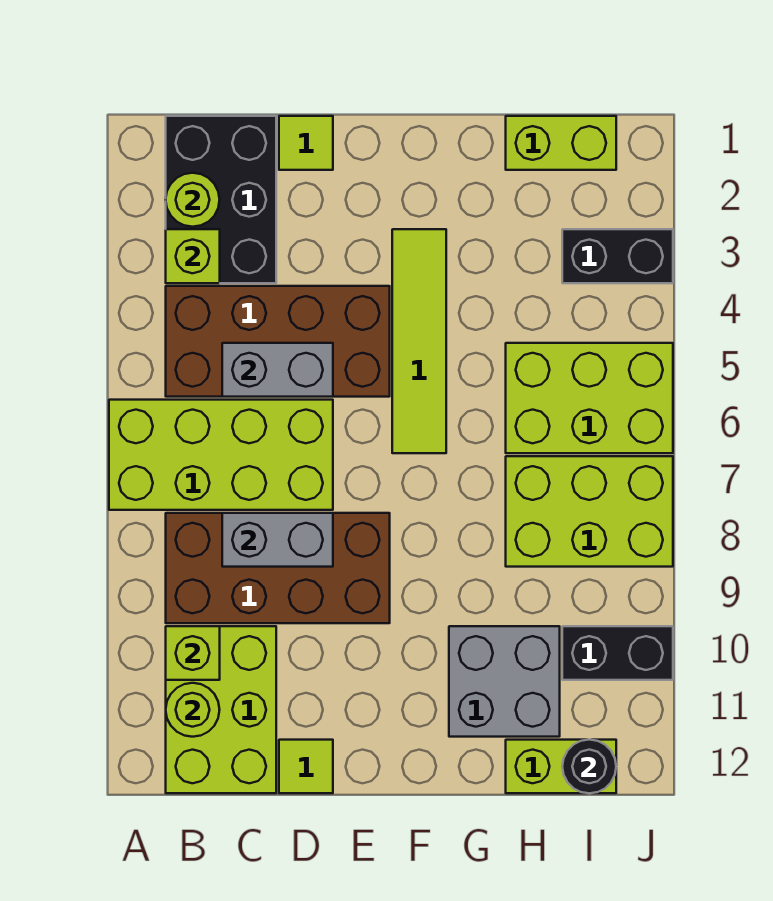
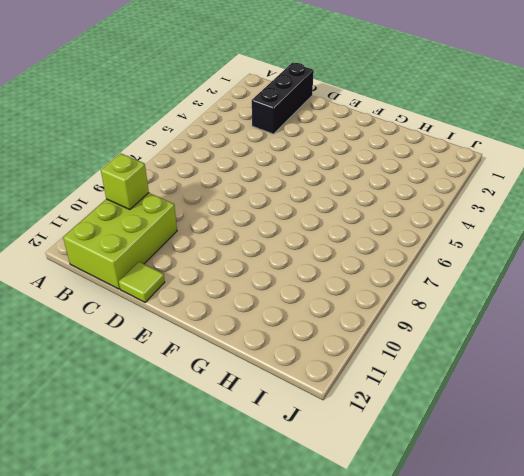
black 1x3 brick [252,63,314,134] -> black 2x3 brick [166,116,276,283]
none -> lime 2x4 brick [109,400,333,510]
none -> brown 2x4 brick [166,286,390,397]
none -> brown 2x4 brick [166,513,390,623]

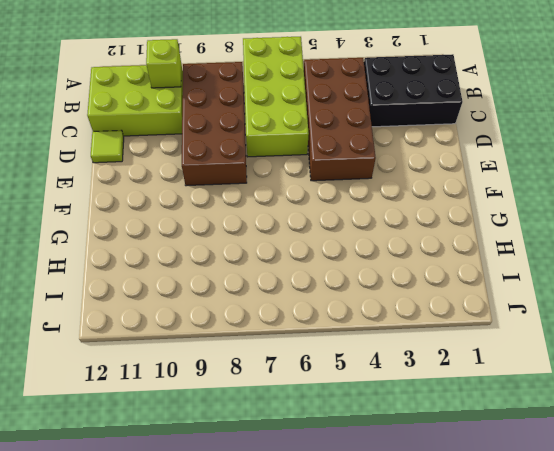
none -> lime 1x1 tile [279,116,333,170]
none -> lime 1x4 tile [392,229,446,453]
none -> grey 2x2 brick [449,626,560,737]

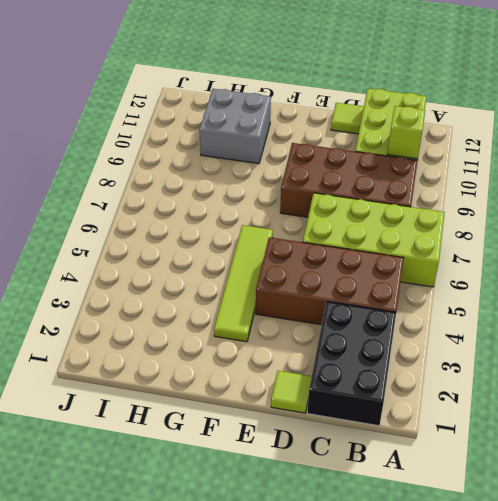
none -> lime 1x2 brick [506,116,616,170]
none -> lime 2x3 brick [506,343,673,453]
none -> lime 2x3 brick [506,456,673,567]

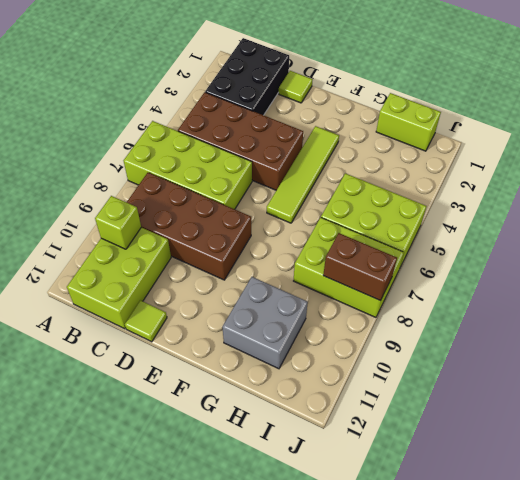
brown 1x2 brick [323,233,397,300] -> none
none -> lime 1x2 brick [506,740,616,793]
none -> black 1x2 brick [562,229,673,283]
none -> black 1x2 brick [562,626,673,680]

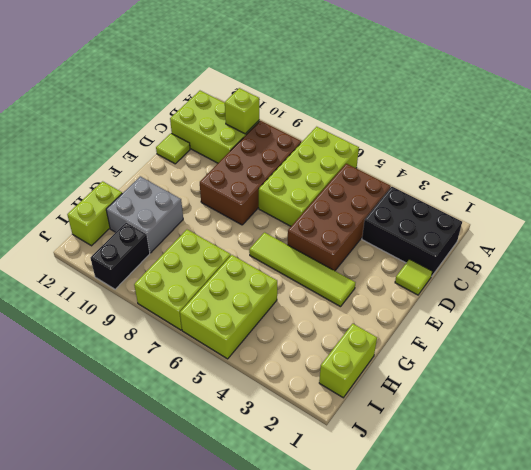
none -> black 1x2 brick [562,229,673,283]
none -> lime 1x1 round brick [166,173,220,227]
none -> lime 1x1 brick [166,229,220,283]

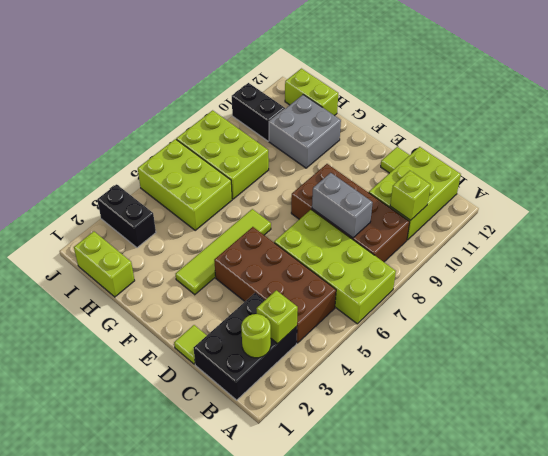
none -> lime 1x1 round brick [166,683,220,737]
none -> grey 1x2 brick [222,343,333,397]
none -> black 1x1 round brick [562,740,616,793]

